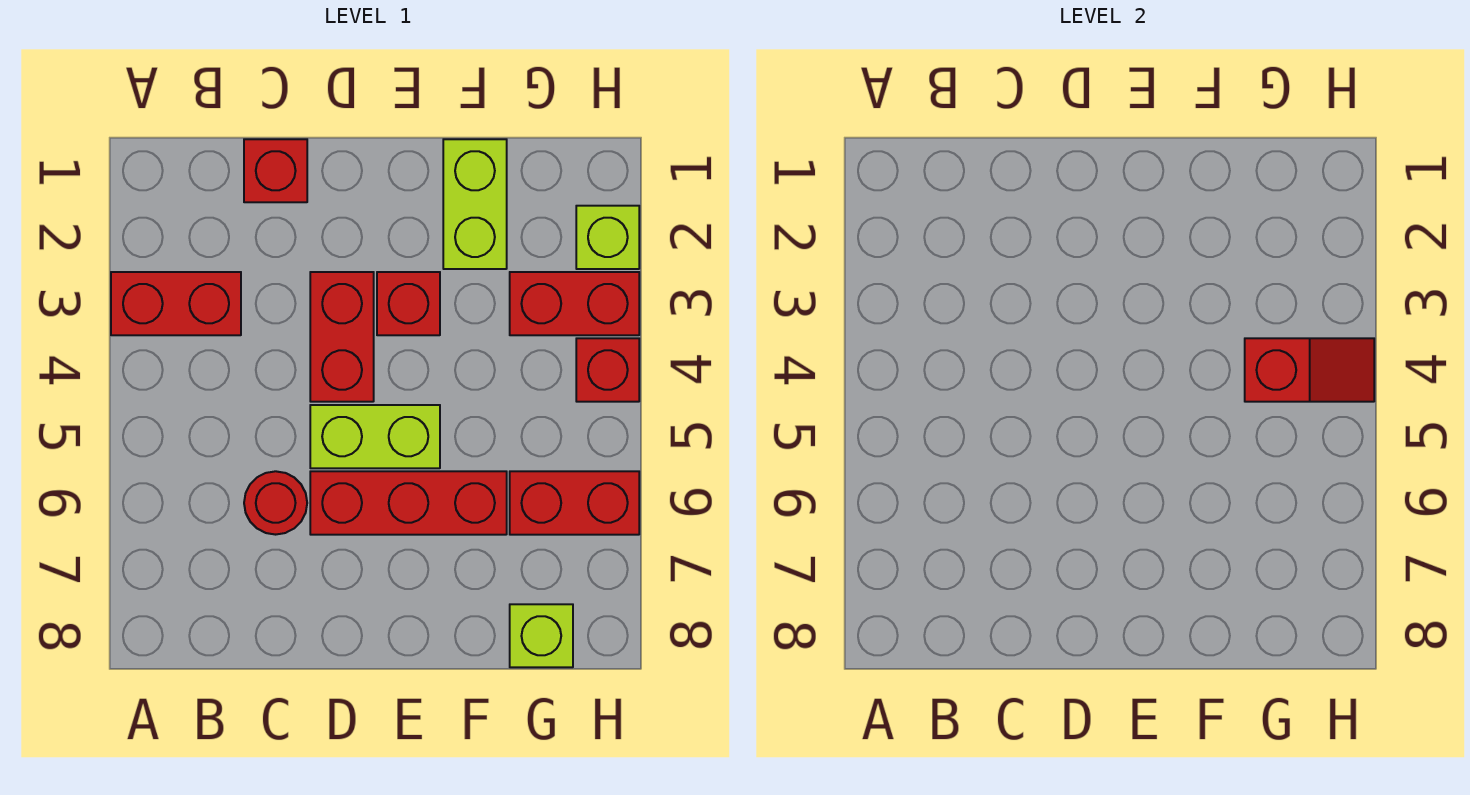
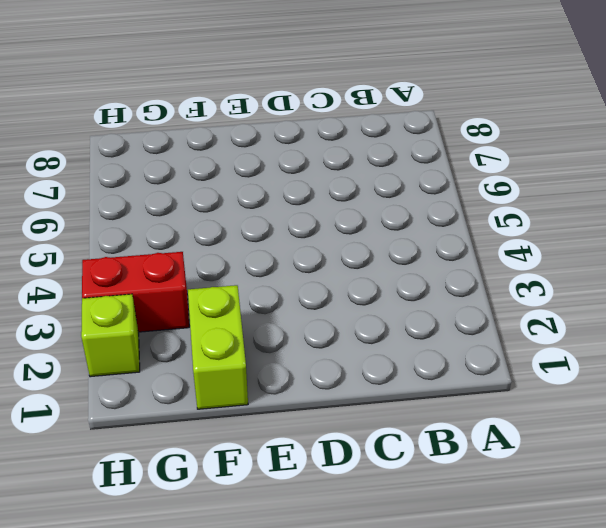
none -> red 1x2 brick [111,272,241,335]
none -> red 1x1 brick [244,139,307,202]
none -> red 1x1 round brick [244,471,307,535]

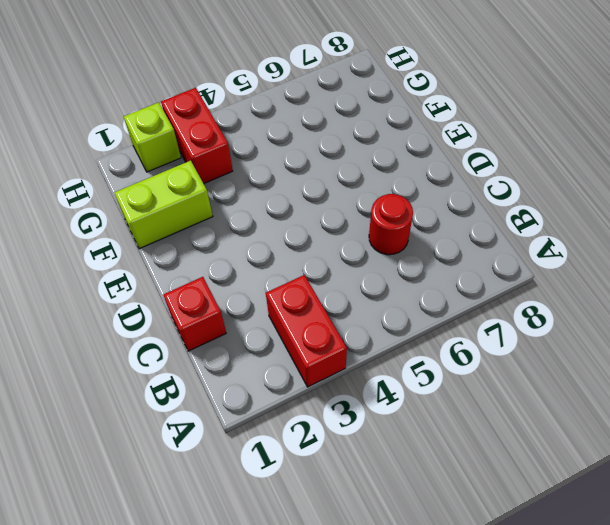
none -> red 1x2 brick [310,272,374,402]
none -> lime 1x2 brick [310,405,440,468]
none -> red 1x3 brick [310,471,507,535]

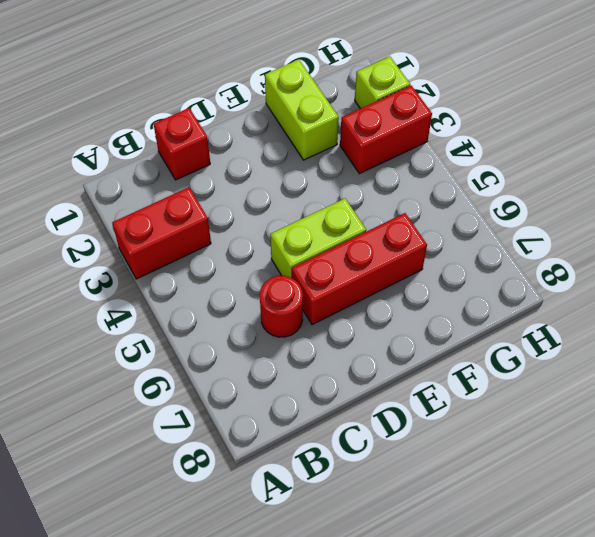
none -> red 1x2 brick [310,272,374,402]
none -> red 1x1 brick [377,272,440,335]
none -> red 1x2 brick [510,471,639,535]

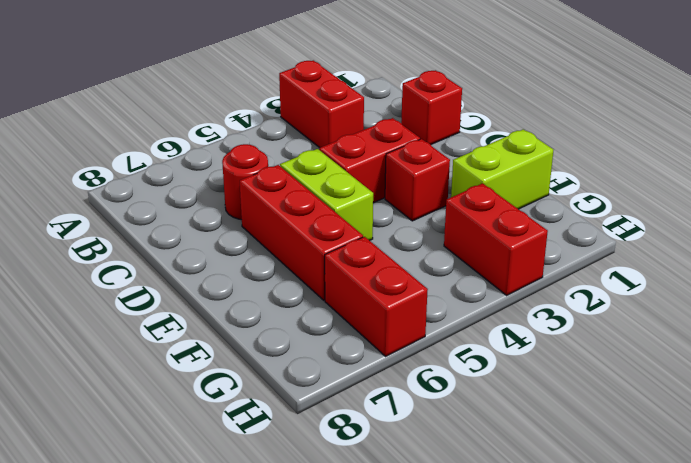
none -> lime 1x1 brick [510,604,573,667]
none -> lime 1x1 brick [576,206,639,269]
none -> red 1x1 brick [576,338,639,402]

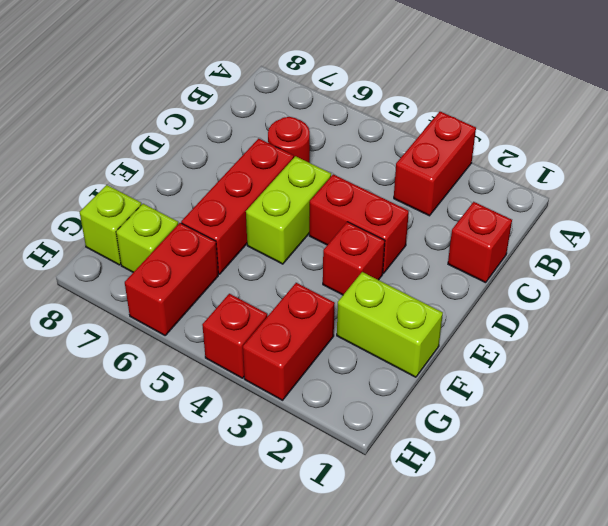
lime 1x1 brick [116,204,178,272] -> lime 1x1 brick moved to [576,206,639,269]
none -> red 1x2 slope [1245,338,1374,402]

